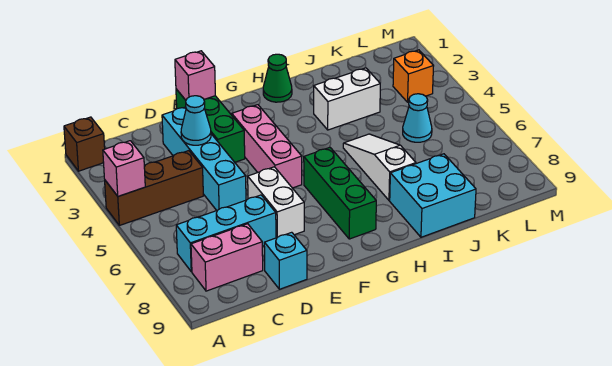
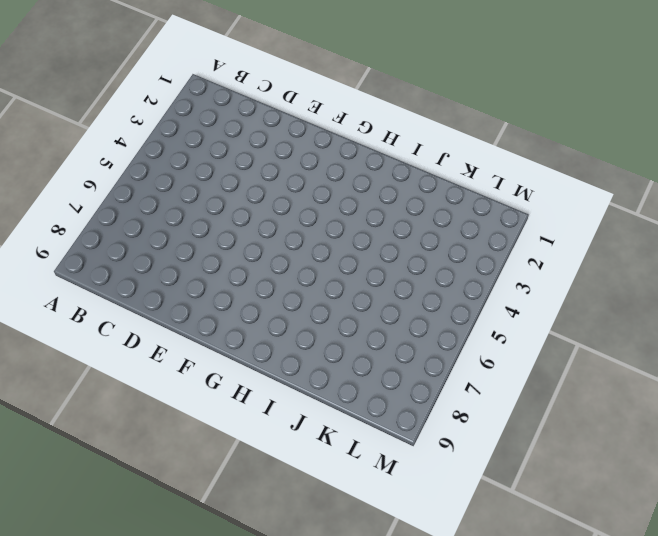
none -> brown 1x1 brick [64,117,105,171]
none -> brown 1x3 brick [105,151,203,225]
none -> cyan 1x3 brick [176,195,276,272]

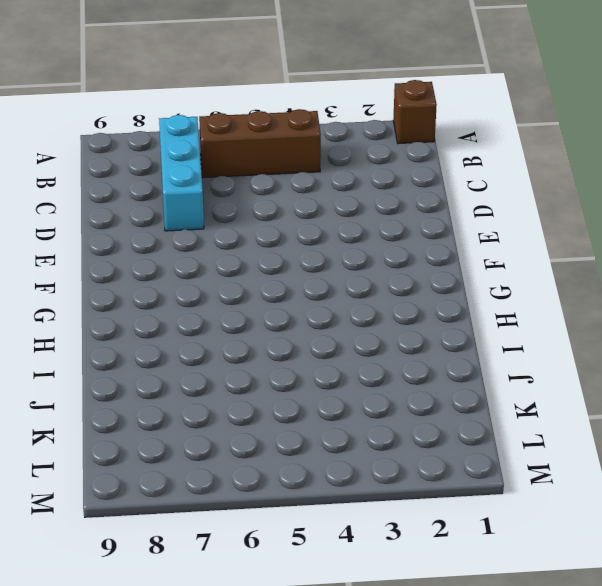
brown 1x3 brick [199,109,321,178] -> brown 1x3 brick turned to [105,151,203,225]
none -> pink 1x2 brick [191,224,263,291]
none -> cyan 1x4 brick [162,107,246,210]
none -> cyan 1x1 brick [264,232,307,289]

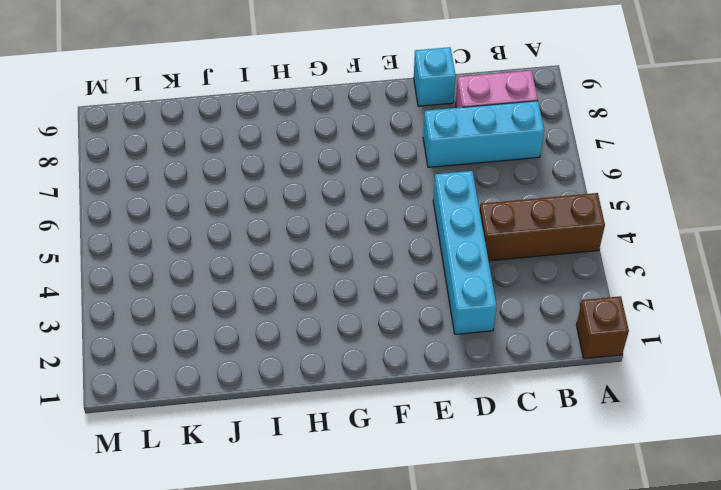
none -> green 1x3 brick [176,89,245,162]
none -> white 1x2 brick [248,167,304,238]
none -> pink 1x3 brick [231,105,302,188]

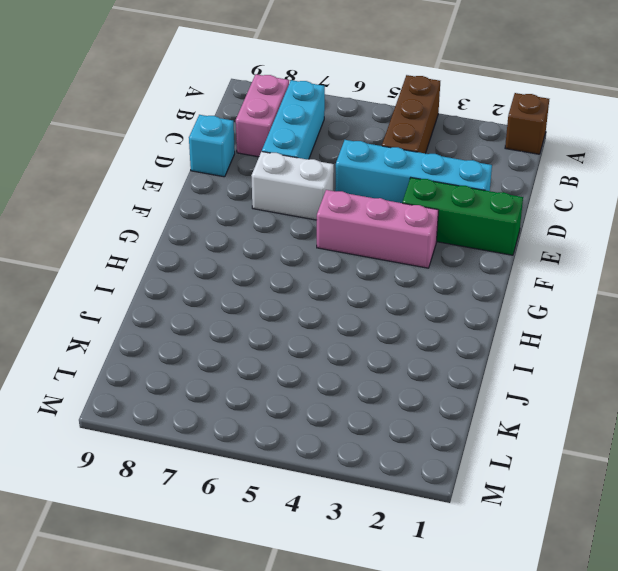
none -> green 1x3 brick [304,148,376,239]
none -> green 1x1 cone [263,54,292,102]
none -> white 1x2 brick [314,68,380,130]

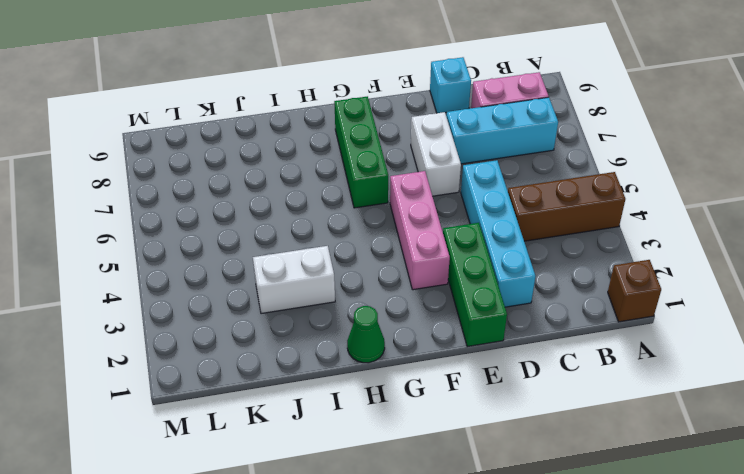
none -> white 1x3 slope [343,134,416,200]
none -> cyan 2x2 brick [390,154,476,237]
none -> cyan 1x1 cone [403,94,432,142]

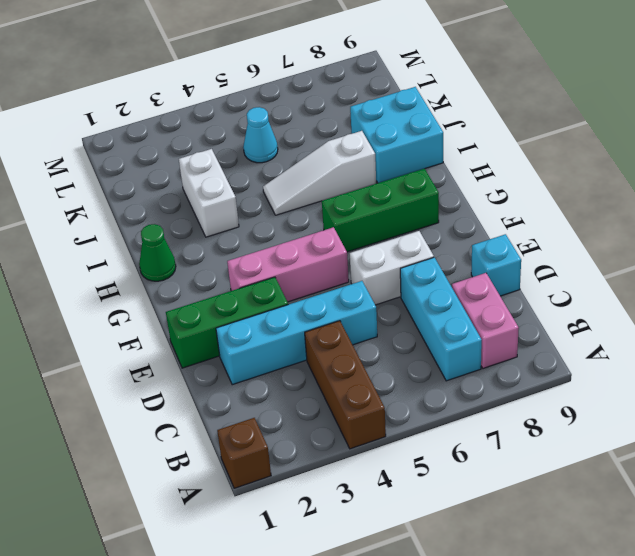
none -> orange 1x1 brick [393,50,433,102]
none -> pink 1x1 brick [103,141,145,196]
none -> cyan 1x1 cone [181,96,211,145]

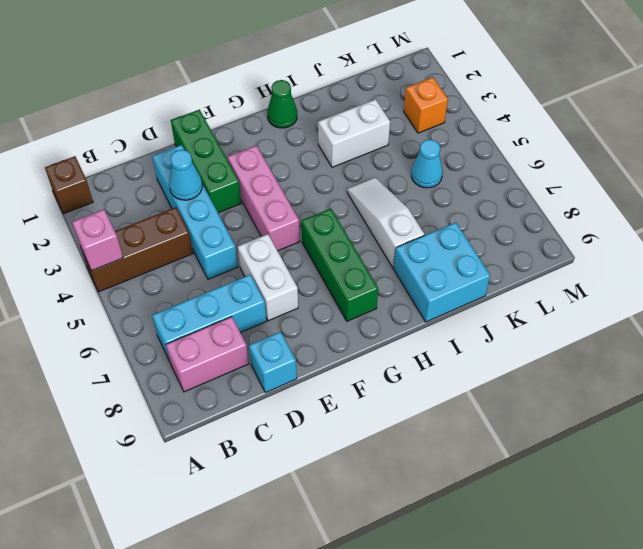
none -> pink 1x1 brick [175,51,215,100]

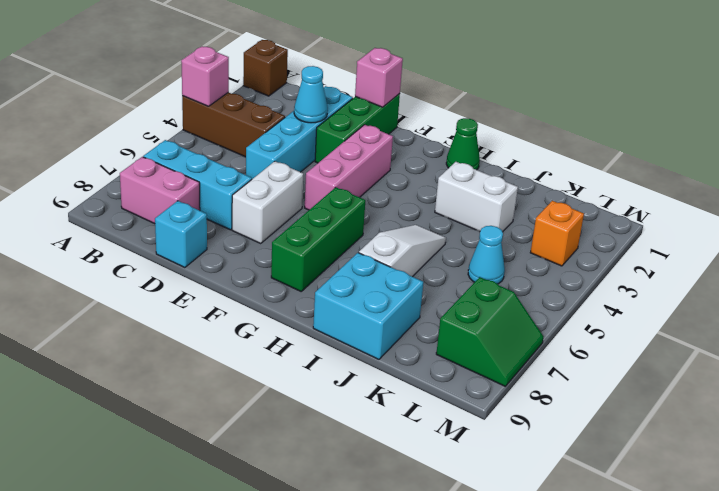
green 2x2 slope [436,277,544,386] -> none

